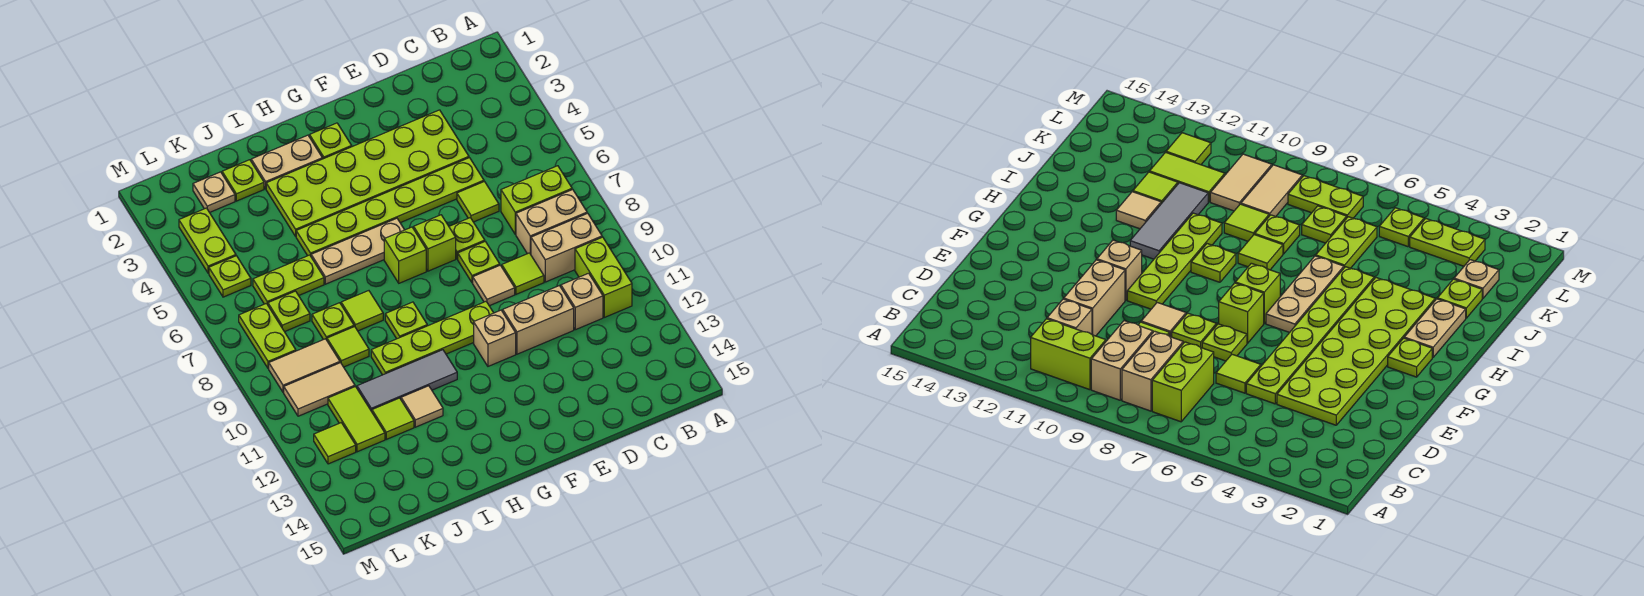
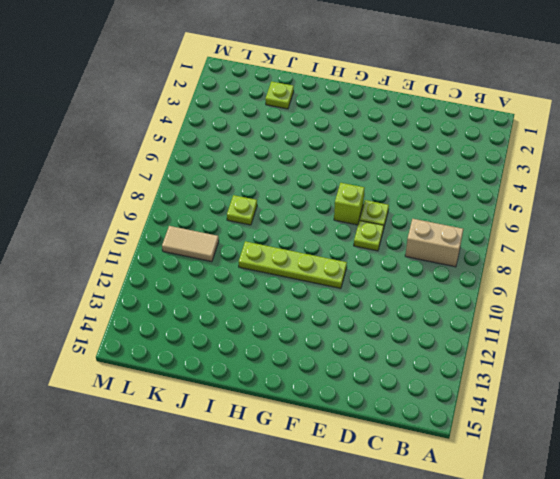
none -> lime 1x2 brick [501,166,572,234]
none -> tan 1x2 brick [531,213,602,282]
none -> lime 1x2 brick [575,237,632,317]
none -> tan 1x1 brick [561,273,603,330]

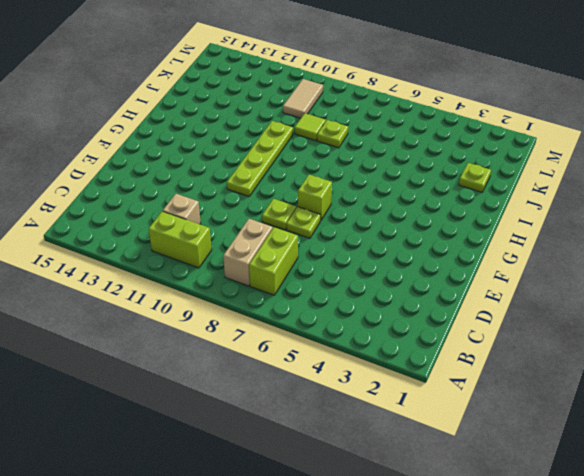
none -> tan 1x2 brick [531,213,602,282]
none -> lime 2x6 plate [266,110,469,236]
none -> lime 1x6 plate [296,158,484,256]
none -> lime 1x1 tile [457,182,499,222]

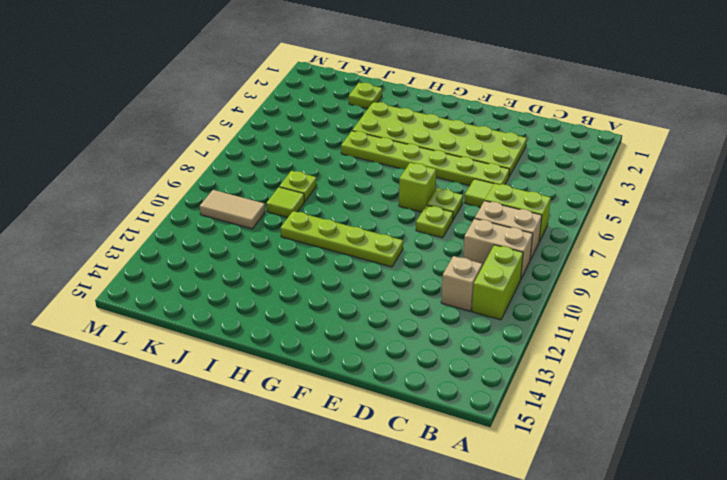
none -> lime 1x1 tile [502,253,544,294]
none -> tan 1x2 brick [503,286,574,354]
none -> tan 1x1 tile [473,265,515,306]
none -> tan 1x1 brick [474,310,516,366]

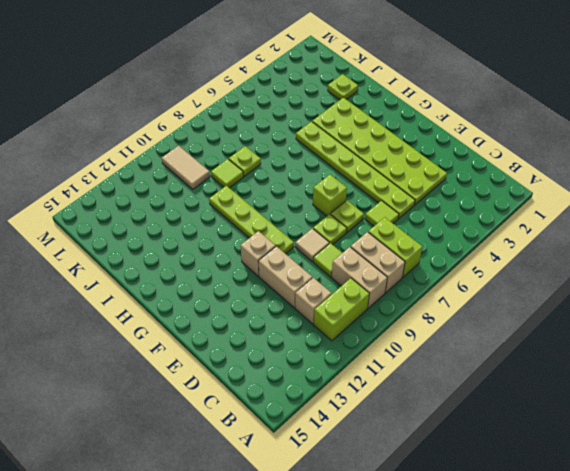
none -> lime 1x1 plate [310,123,352,159]
none -> tan 1x3 plate [311,218,404,284]
none -> lime 1x1 brick [384,227,426,283]
none -> tan 1x2 plate [251,135,322,189]

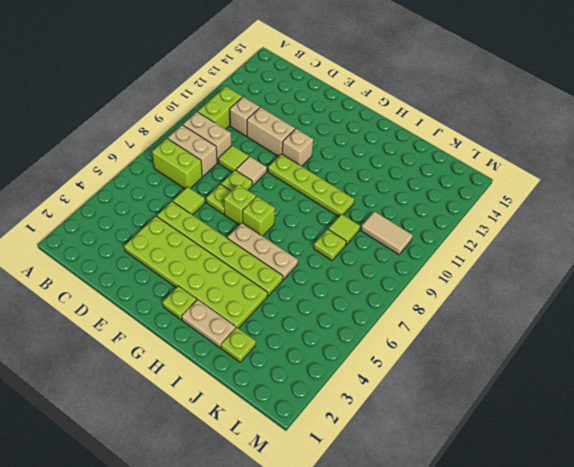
none -> lime 1x1 plate [385,302,427,339]
none -> grey 1x3 tile [357,350,457,412]
none -> lime 1x1 tile [341,291,383,331]
none -> tan 1x1 tile [401,386,443,427]

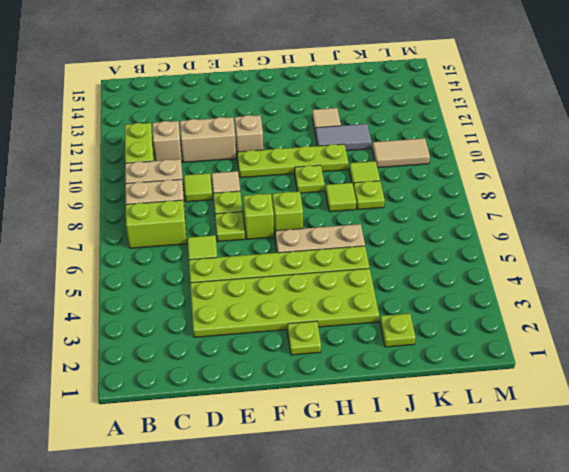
grey 1x2 tile [315,124,371,151] -> grey 1x3 tile [357,350,457,412]
none -> tan 1x2 plate [251,135,322,189]
none -> lime 1x2 plate [253,255,324,305]
none -> lime 1x1 tile [372,398,414,439]
none -> tan 1x1 plate [193,172,235,212]

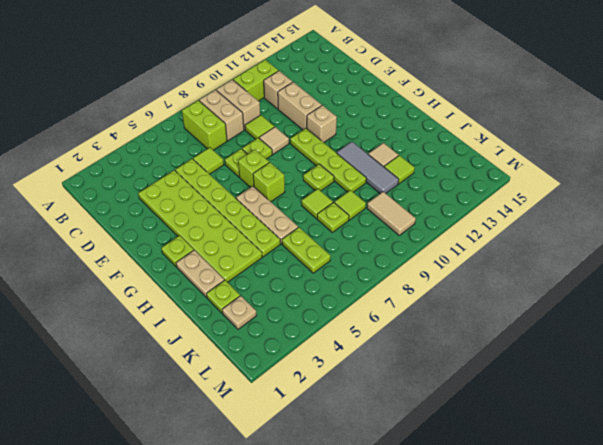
none -> lime 1x1 plate [268,291,310,332]
none -> tan 1x2 tile [269,339,340,392]
none -> lime 1x2 tile [328,387,385,452]
none -> lime 1x2 plate [179,208,236,273]

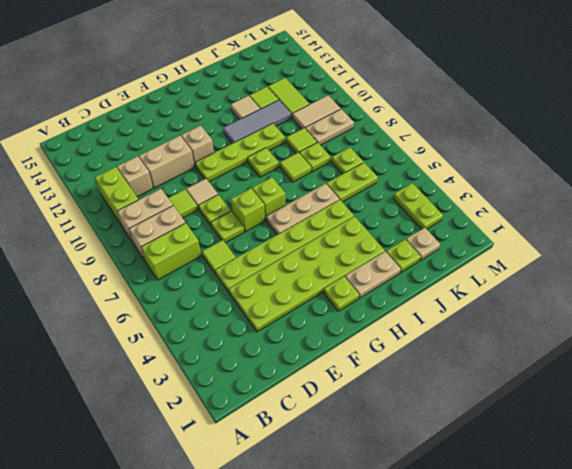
tan 1x2 plate [305,109,354,145] -> tan 1x2 tile [269,339,340,392]
none -> lime 1x1 plate [209,256,251,297]
none -> lime 1x2 plate [239,303,296,369]
none -> lime 1x1 tile [314,423,356,464]

